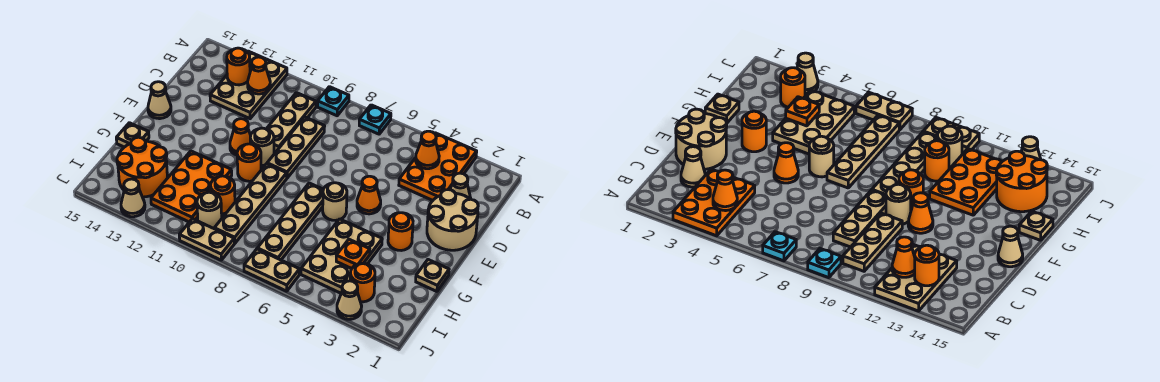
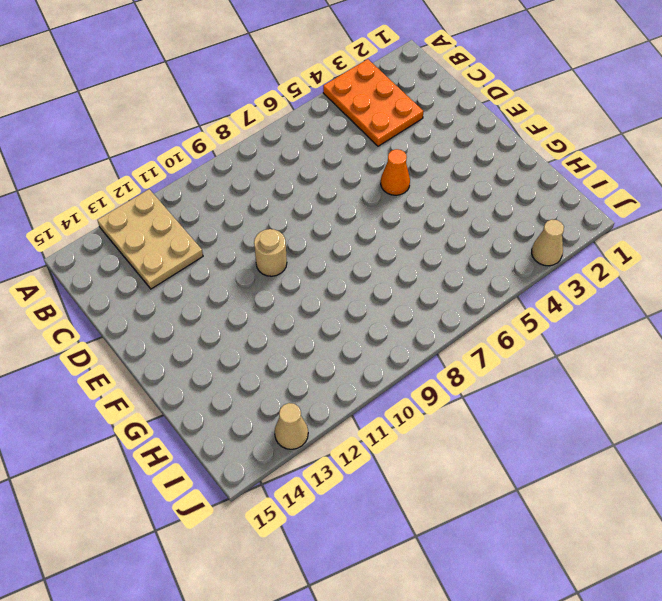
none -> cyan 1x1 plate [359,105,391,134]
none -> cyan 1x1 plate [318,87,349,116]
none -> tan 1x3 plate [267,93,316,151]
none -> tan 1x1 cone [450,173,471,199]

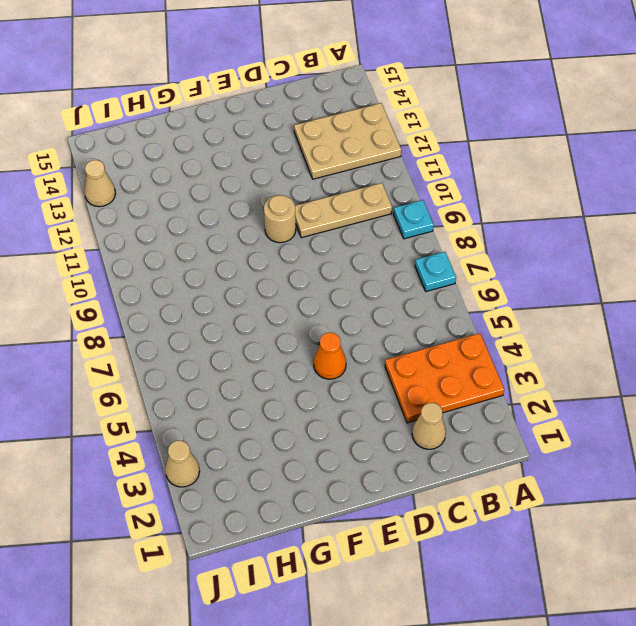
none -> tan 1x3 plate [267,117,325,178]
none -> tan 2x2 round brick [427,190,478,250]
none -> orange 1x1 cone [230,119,251,155]
none -> tan 1x1 cone [148,82,171,119]

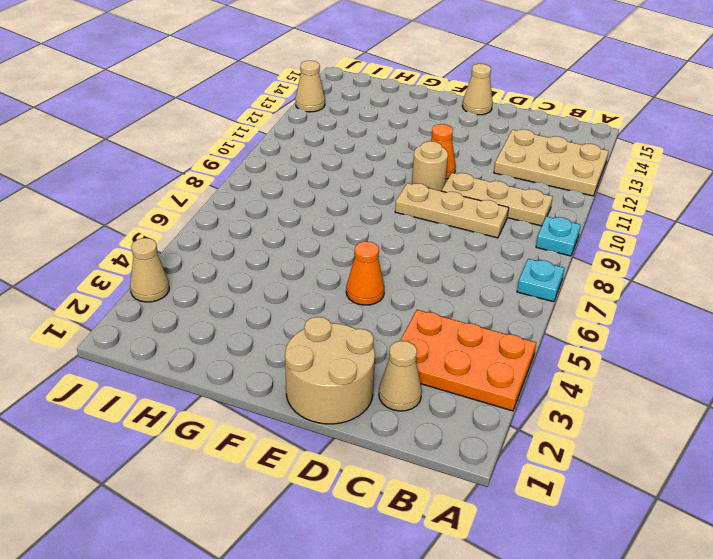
none -> orange 1x1 round brick [388,213,413,251]
none -> tan 1x1 round brick [323,183,347,220]
none -> tan 1x4 plate [257,183,323,260]
none -> tan 1x4 plate [214,164,287,243]

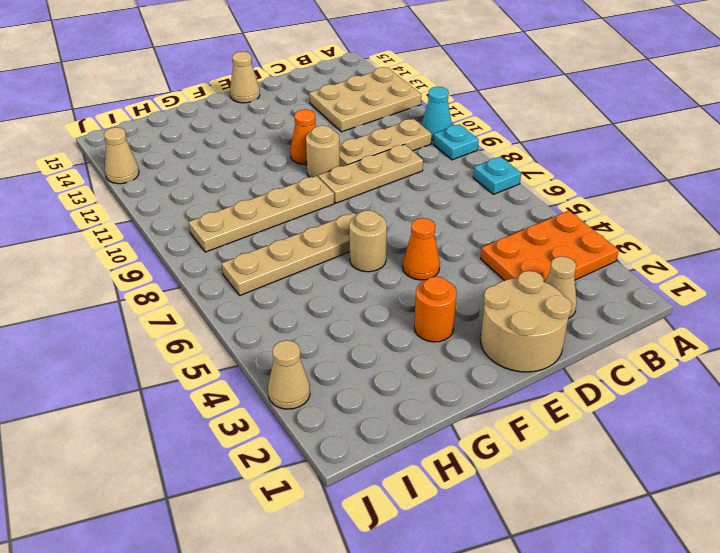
cyan 1x1 cone [421,87,452,140] -> none
none -> orange 1x1 round brick [237,144,261,181]
none -> tan 1x1 plate [416,260,449,291]
none -> tan 2x3 plate [301,219,382,293]
none -> orange 2x3 plate [151,151,232,222]

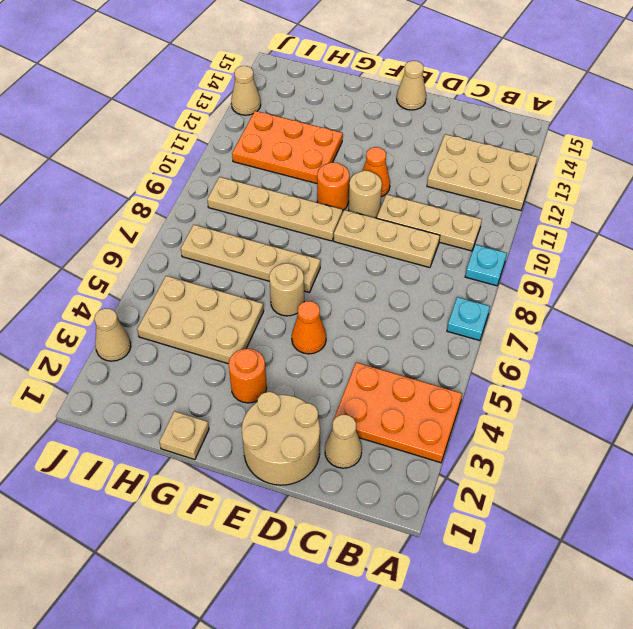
none -> tan 1x1 plate [116,123,149,147]
none -> orange 1x1 round brick [211,176,235,214]
none -> orange 2x2 round brick [117,137,167,197]
none -> orange 1x1 round brick [350,264,375,302]

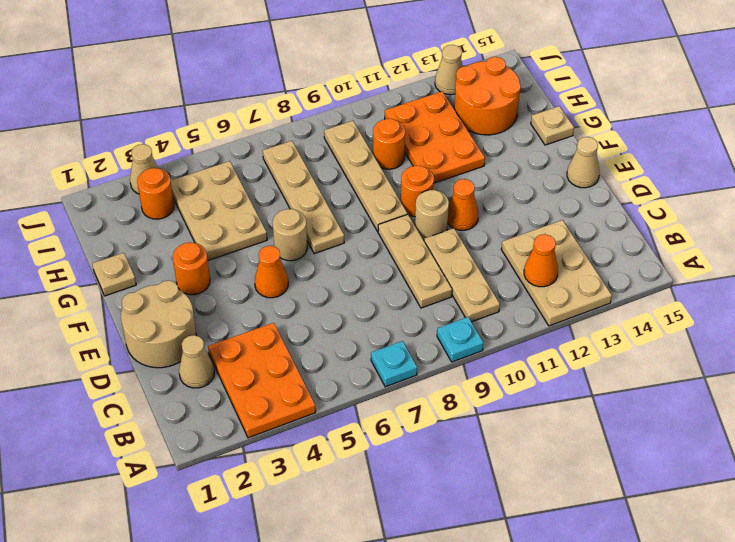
none -> tan 1x1 round brick [197,192,222,228]
none -> tan 1x2 plate [244,249,299,291]
none -> tan 1x2 plate [179,219,234,260]
none -> orange 1x1 cone [416,131,439,169]

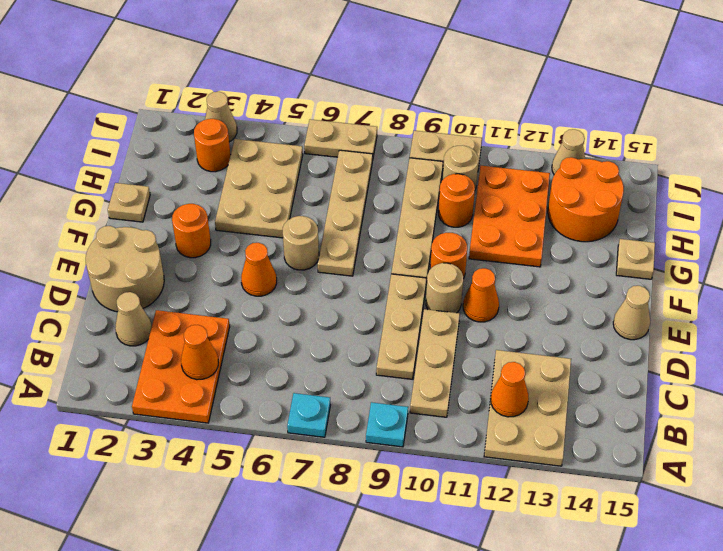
none -> orange 1x1 round brick [227,48,250,85]
none -> orange 1x1 plate [336,239,370,269]

